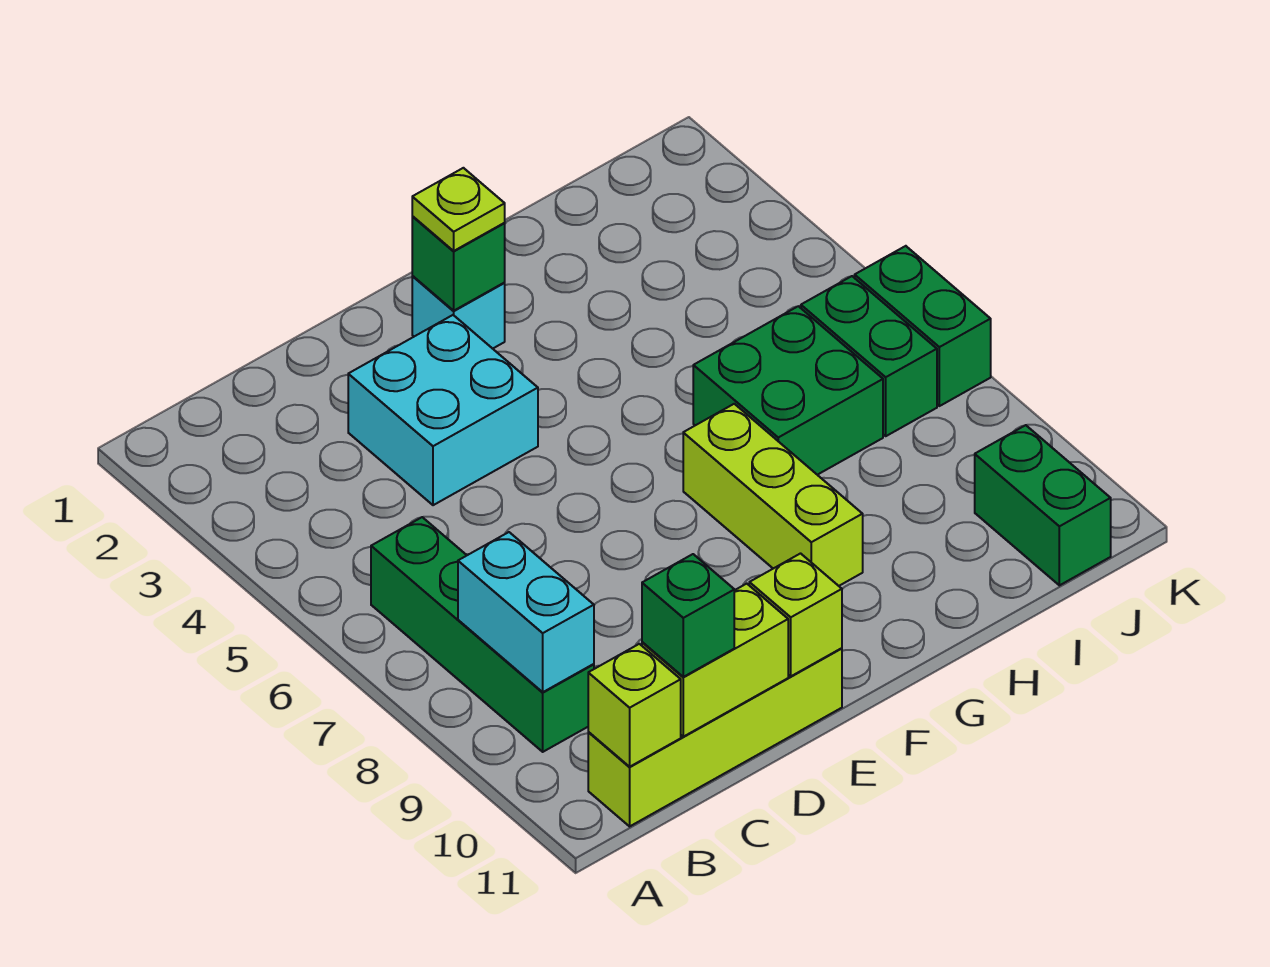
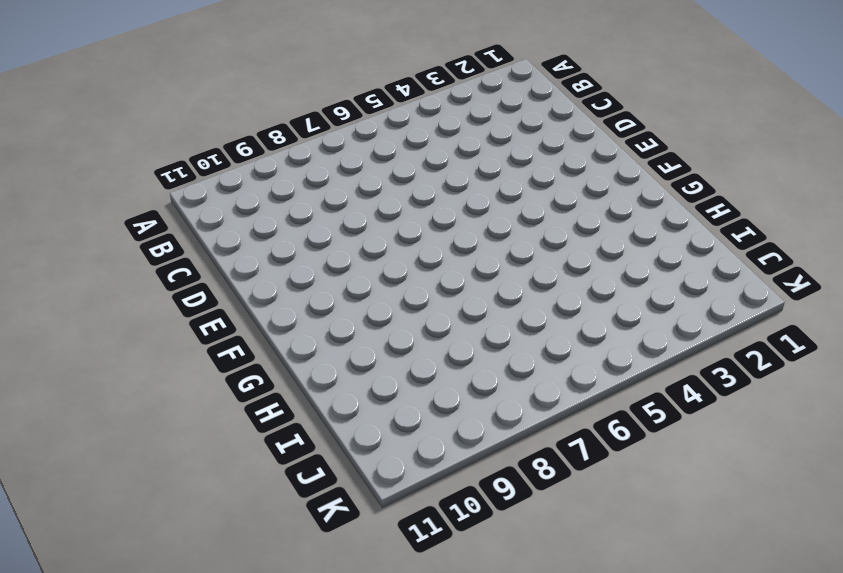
none -> green 1x4 brick [371,517,594,752]
none -> lime 1x4 brick [588,648,842,826]
none -> cyan 2x2 brick [348,315,538,505]

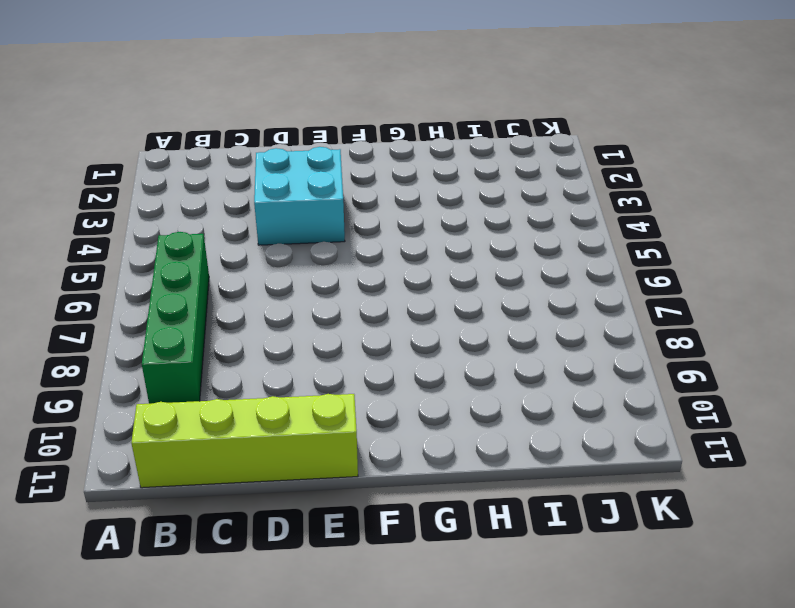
none -> cyan 1x1 brick [412,276,505,349]
none -> lime 1x3 brick [683,404,863,586]
none -> green 2x2 brick [693,306,883,475]

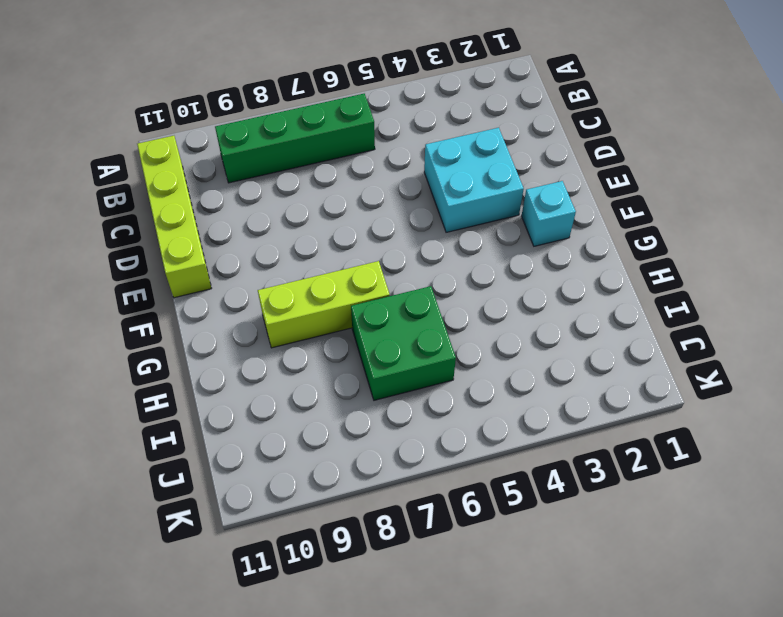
none -> green 1x2 brick [801,276,937,436]
none -> green 1x2 brick [975,425,1111,585]
none -> green 1x2 brick [855,246,991,406]

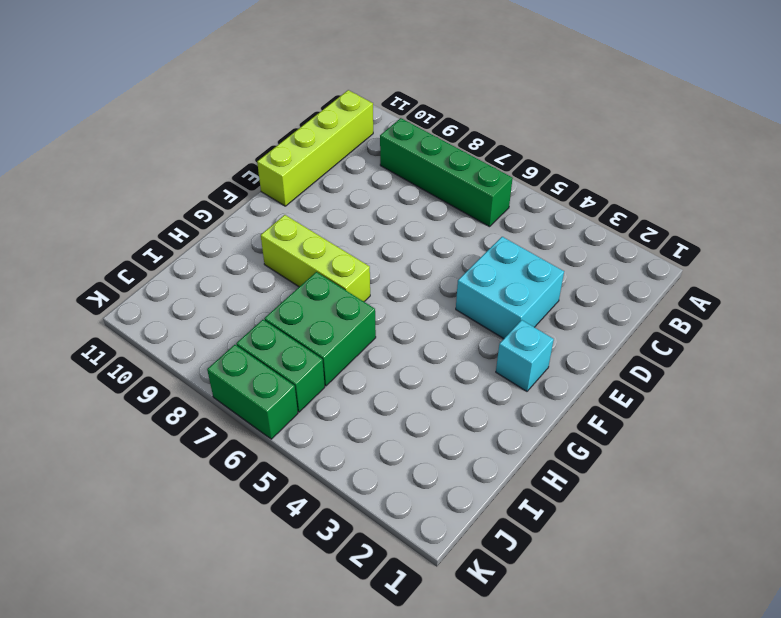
none -> green 1x2 brick [975,425,1111,585]
none -> cyan 1x2 brick [458,532,594,692]
none -> lime 1x1 brick [588,644,681,767]

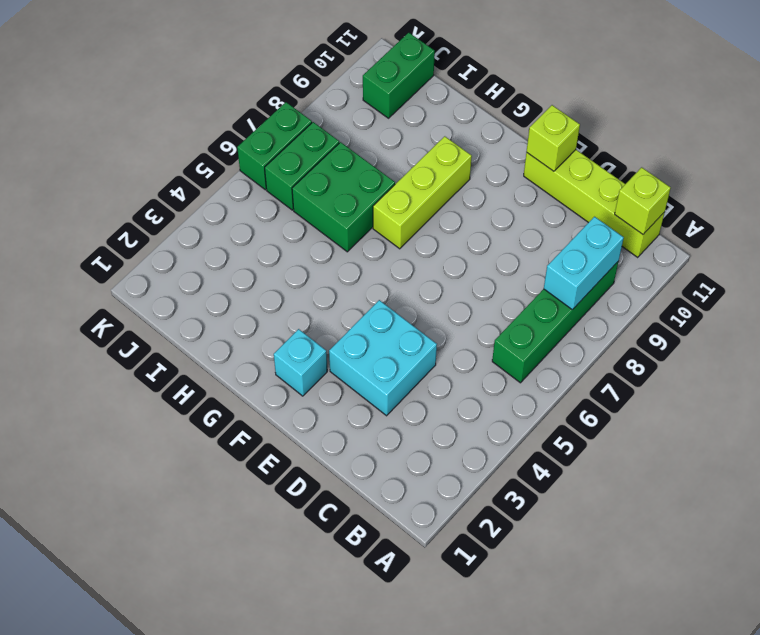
none -> lime 1x2 brick [642,584,788,737]
none -> green 1x1 brick [412,217,505,311]
none -> green 1x1 brick [642,554,734,677]

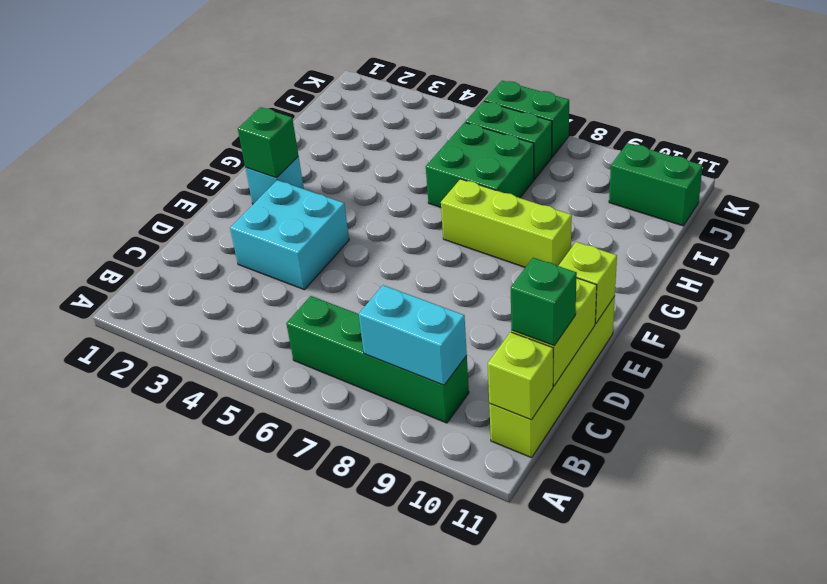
none -> lime 1x1 plate [412,168,505,251]

